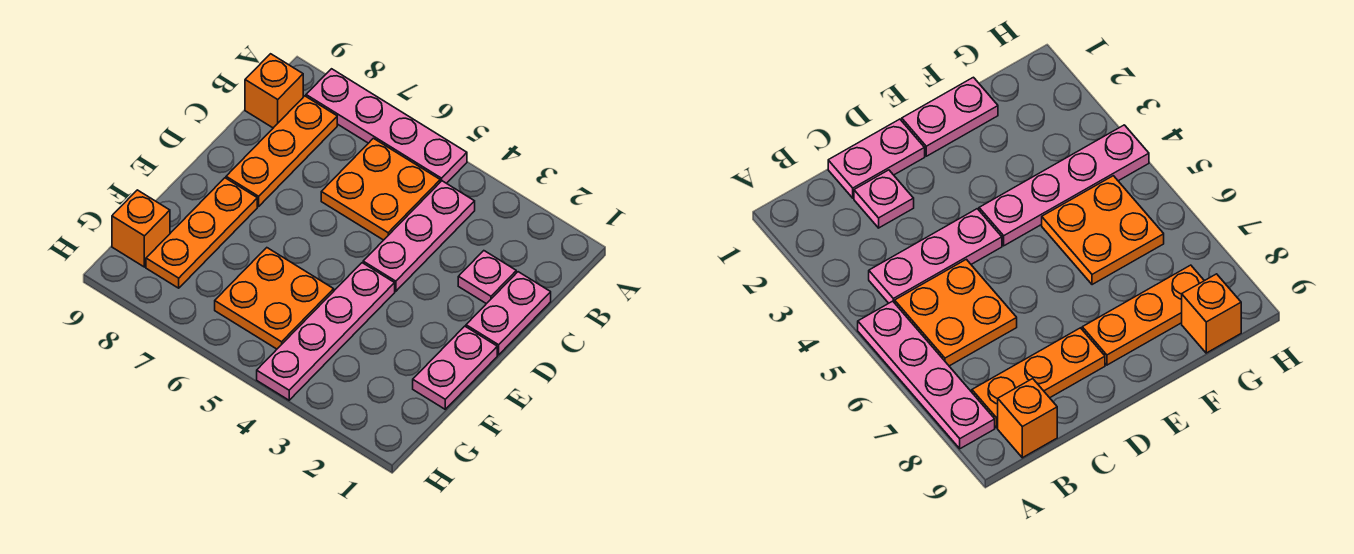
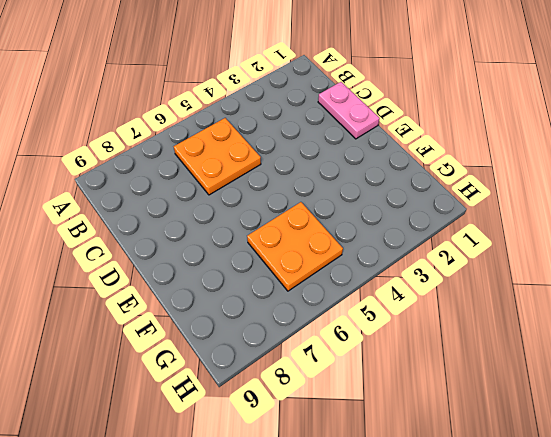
none -> pink 1x4 plate [306,69,467,183]
none -> pink 1x3 plate [363,181,475,291]
none -> orange 1x3 plate [226,96,337,206]

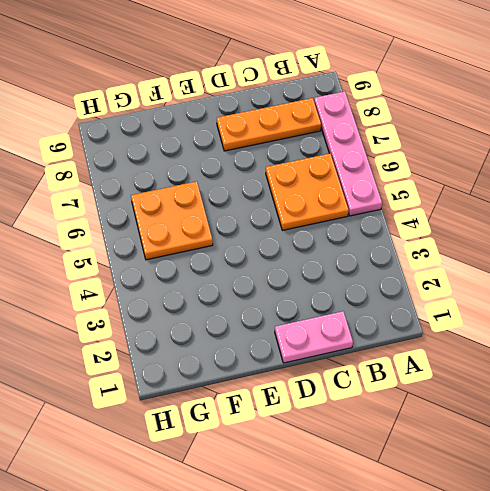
none -> pink 1x3 plate [363,181,475,291]
none -> orange 1x1 brick [245,54,303,128]
none -> pink 1x1 plate [458,251,516,304]

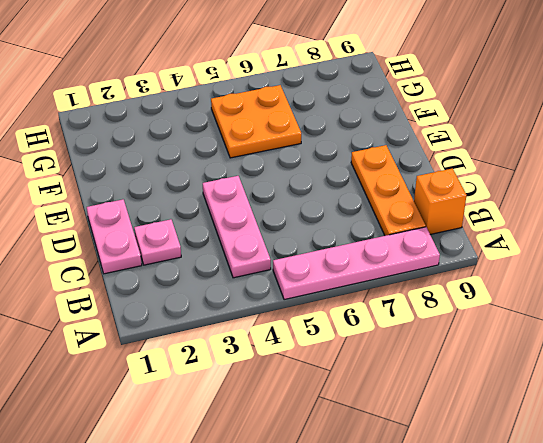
none -> orange 2x2 plate [321,138,440,240]
none -> pink 1x2 plate [413,326,497,409]
none -> pink 1x4 plate [257,263,395,400]

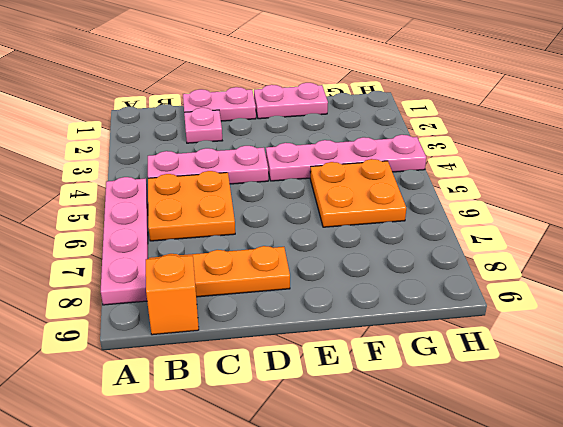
none -> orange 1x3 plate [146,178,257,288]
none -> orange 1x1 brick [112,190,170,267]

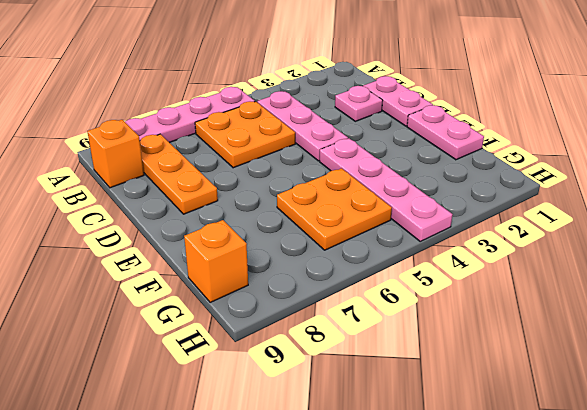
none -> orange 1x3 plate [146,178,257,288]

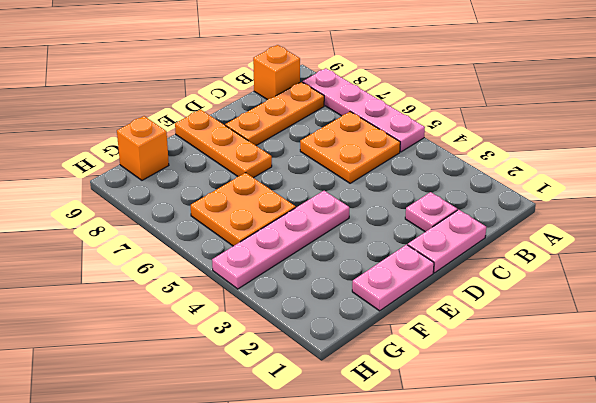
orange 1x3 plate [175,110,272,178] -> orange 1x3 plate turned to [146,178,257,288]
none -> pink 1x3 plate [363,181,475,291]

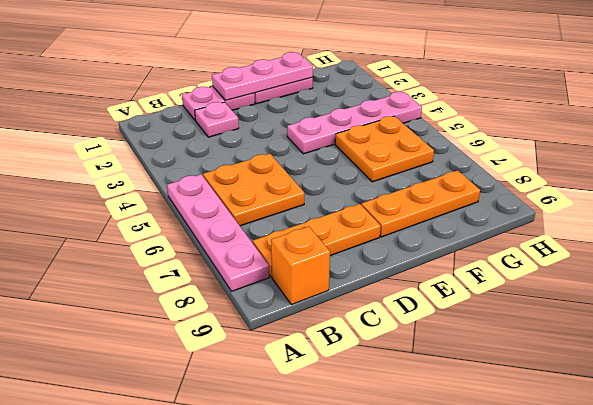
pink 1x3 plate [212,52,313,100] -> pink 1x3 plate moved to [363,181,475,291]
none -> orange 1x1 brick [112,190,170,267]

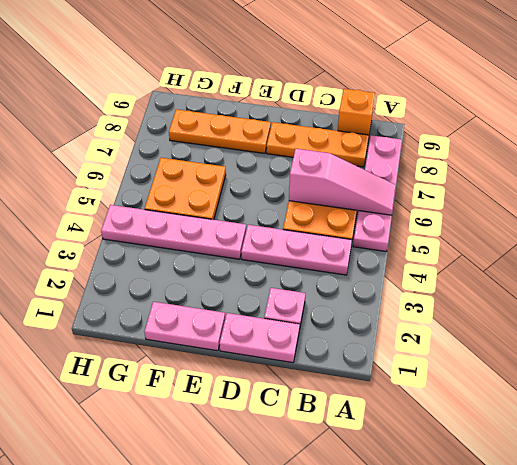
pink 1x3 slope [289,149,396,215] -> none
none -> orange 1x1 brick [112,190,170,267]

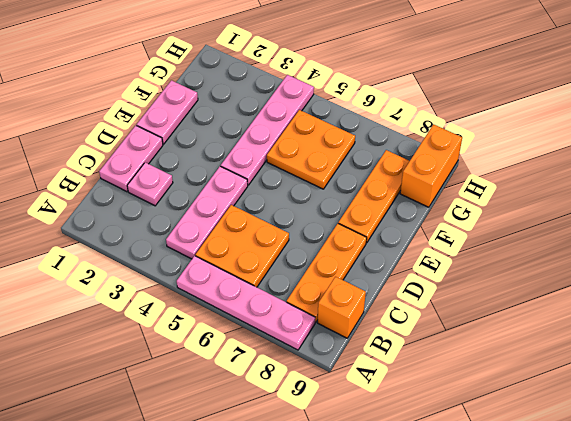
orange 1x2 brick [400,124,462,207] -> orange 1x1 brick [112,190,170,267]

